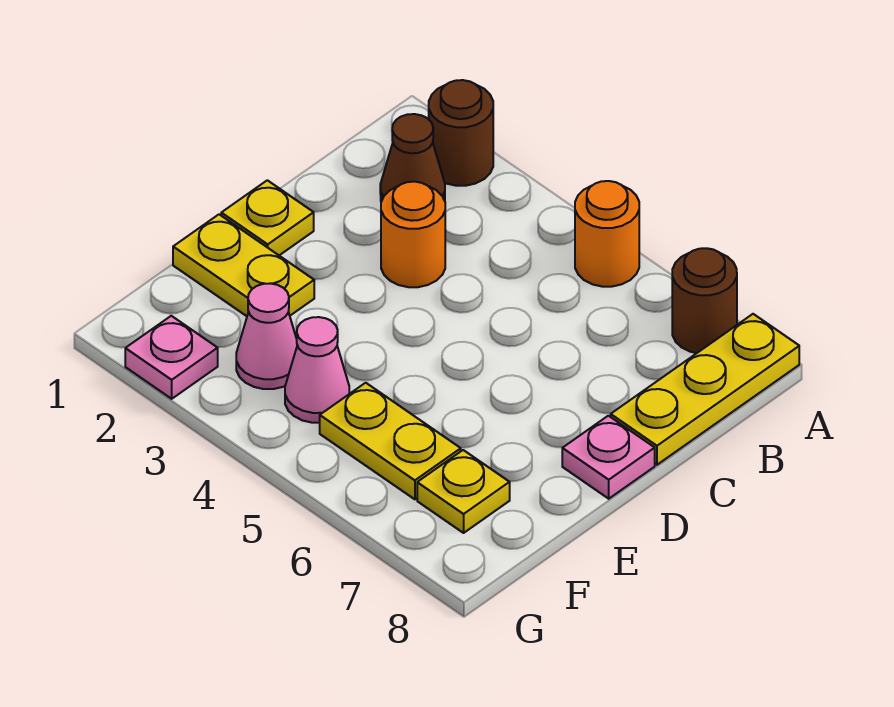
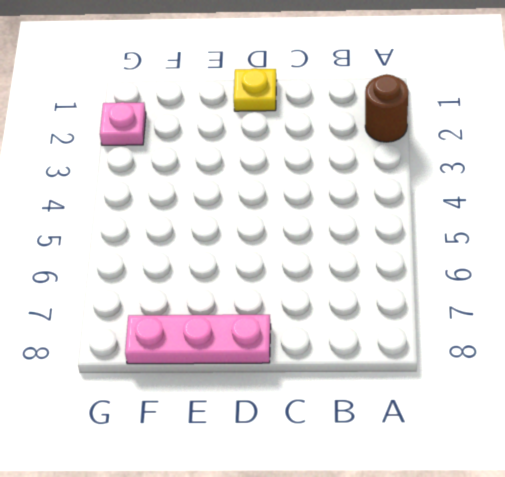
pink 1x3 plate [125,315,271,364] -> pink 1x1 plate [562,416,655,499]
none -> orange 1x1 round brick [575,181,639,287]
none -> brown 1x1 round brick [672,248,737,353]
none -> yellow 1x3 plate [611,314,799,465]

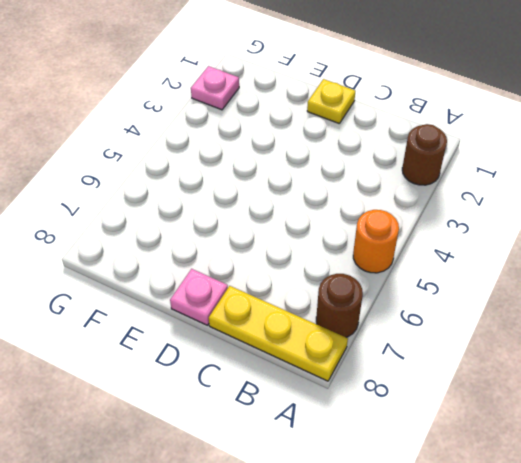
none -> brown 1x1 cone [380,114,445,202]
none -> orange 1x1 round brick [381,182,445,287]
none -> yellow 1x2 plate [173,214,314,316]

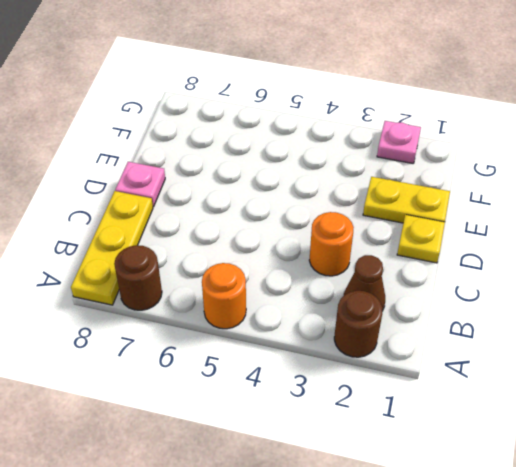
none -> pink 1x1 cone [236,284,297,389]
none -> pink 1x1 cone [285,317,349,423]
none -> yellow 1x2 plate [320,383,461,499]

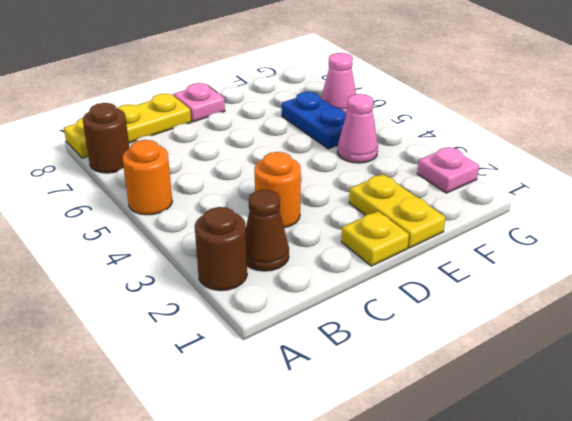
blue 1x2 plate [282,92,346,149] -> yellow 1x2 plate [320,383,461,499]
pink 1x1 cone [321,53,356,114] -> pink 1x1 cone moved to [236,284,297,389]
none -> yellow 1x1 plate [417,450,510,533]

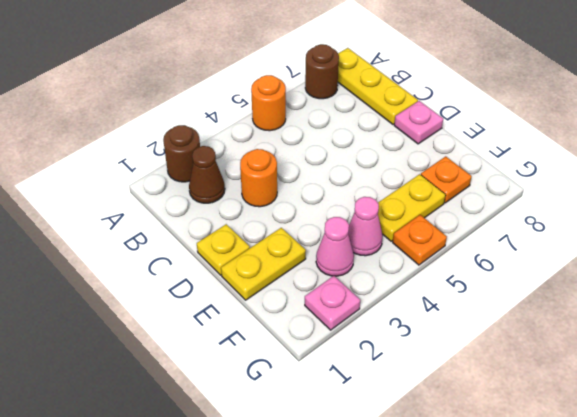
orange 1x1 plate [421,156,472,203] -> yellow 1x1 plate [417,450,510,533]
orange 1x1 plate [393,215,447,265] -> none

